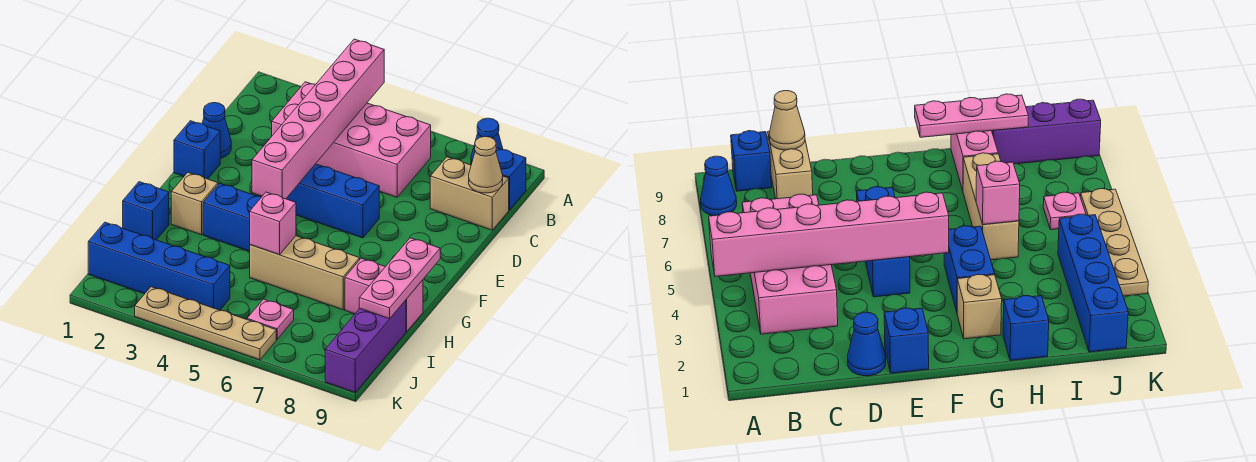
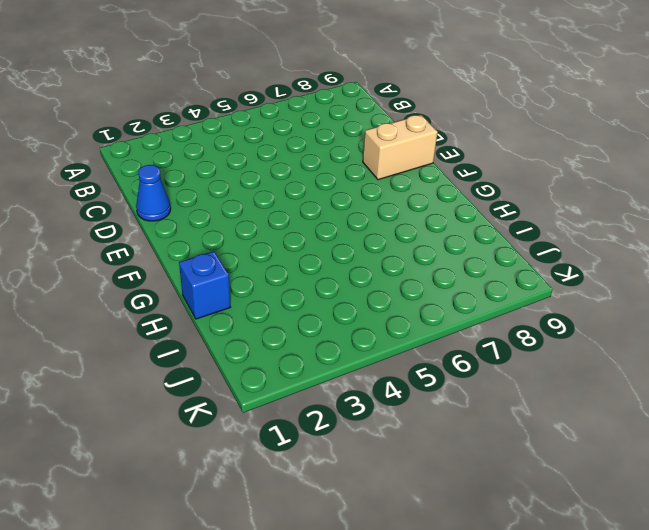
tan 1x2 brick [363,115,438,180] -> tan 1x2 brick moved to [430,157,509,230]
none -> blue 1x1 cone [471,118,503,164]
none -> pink 2x4 brick [272,82,431,197]
none -> blue 1x1 brick [496,148,526,210]

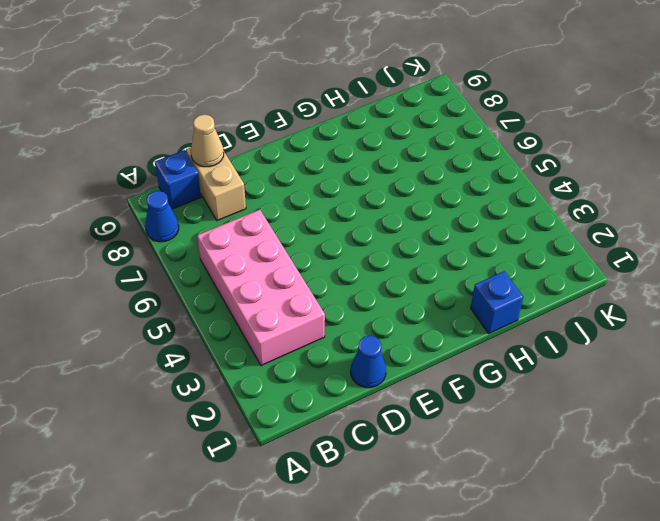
none -> blue 1x1 brick [174,121,220,179]
none -> blue 1x3 brick [286,164,379,238]
none -> tan 1x1 brick [171,172,218,235]

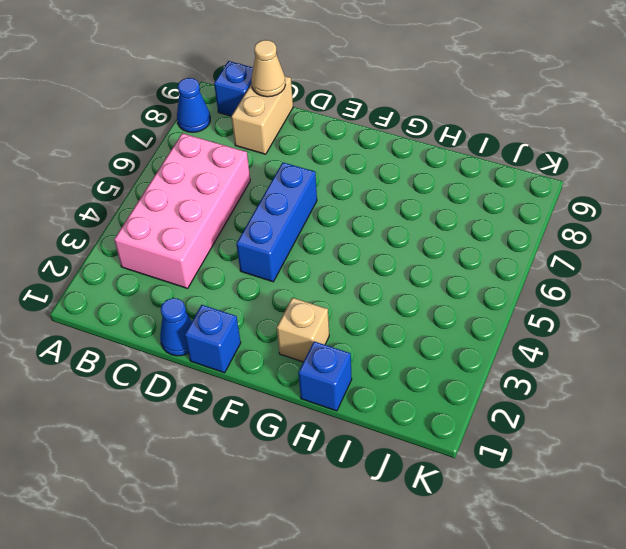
none -> blue 1x2 brick [203,183,261,251]
none -> tan 1x3 brick [250,236,360,310]
none -> pink 1x2 brick [345,258,423,332]

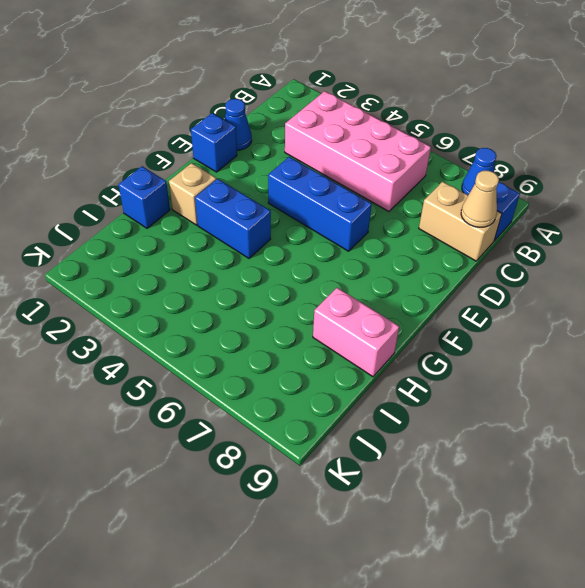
none -> tan 1x3 brick [250,236,360,310]
none -> purple 1x3 brick [325,300,406,392]
none -> blue 1x4 brick [88,222,230,310]

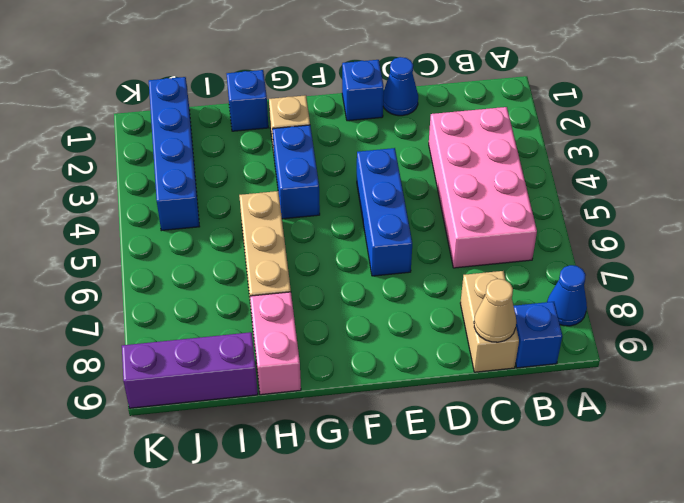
none -> pink 1x1 plate [247,299,294,339]
none -> tan 1x4 plate [135,287,276,360]
none -> pink 1x6 brick [252,39,384,199]

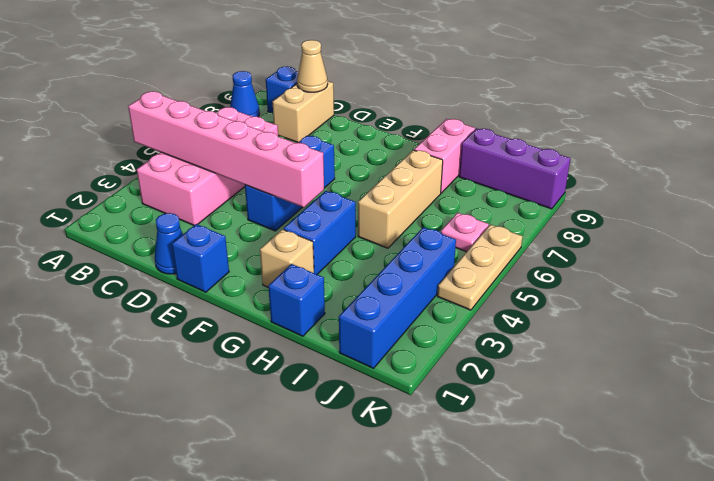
tan 1x3 plate [437,225,523,310] -> tan 1x4 plate [135,287,276,360]
none -> pink 1x3 plate [359,238,440,319]
none -> pink 1x1 brick [250,192,296,255]

